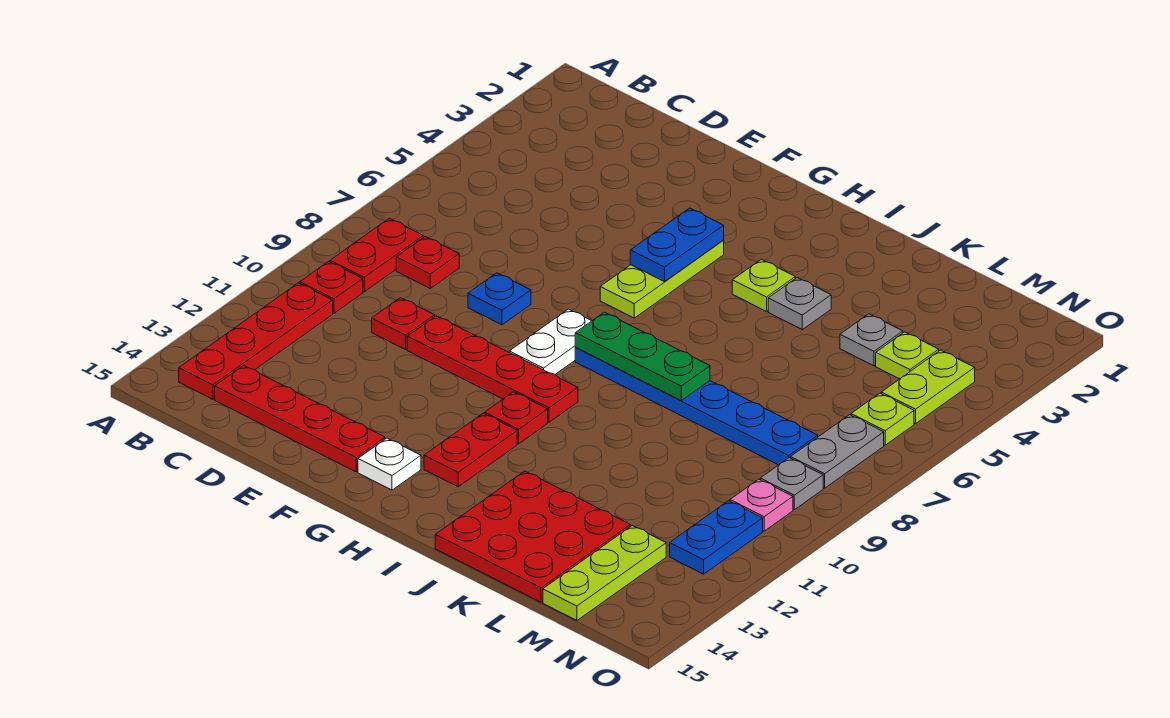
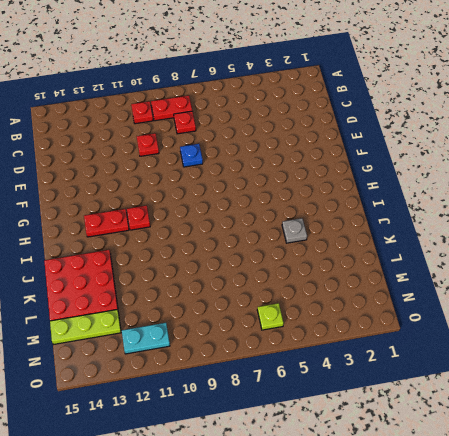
cyan 1x2 plate [122,323,170,354] -> blue 1x2 plate [670,501,763,574]
none -> red 1x4 plate [179,283,333,399]
none -> red 1x4 plate [215,366,385,472]
none -> red 1x4 plate [407,316,578,422]

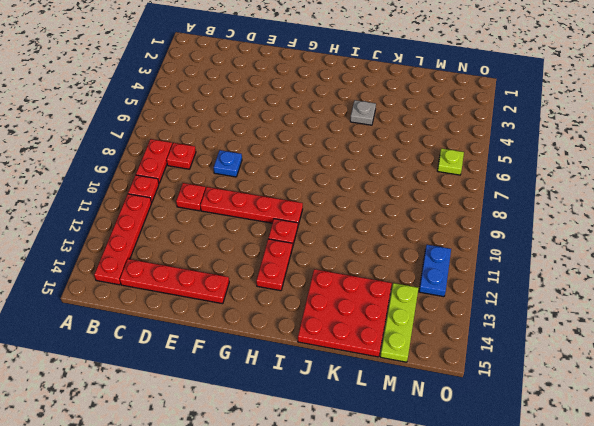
none -> lime 1x3 plate [600,241,724,318]
none -> white 1x2 plate [509,309,591,374]
none -> white 1x1 plate [358,438,421,490]

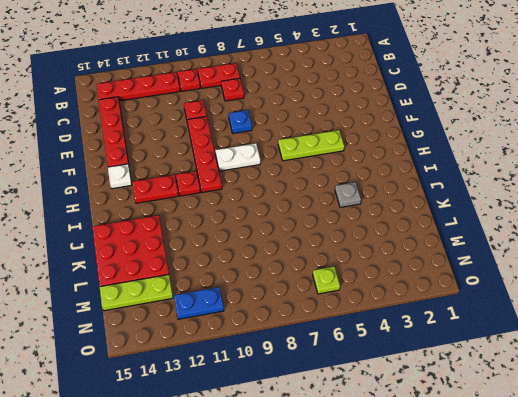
none -> blue 1x6 plate [575,348,818,465]
none -> lime 1x1 plate [732,259,795,311]
none -> grey 1x1 plate [840,314,903,366]

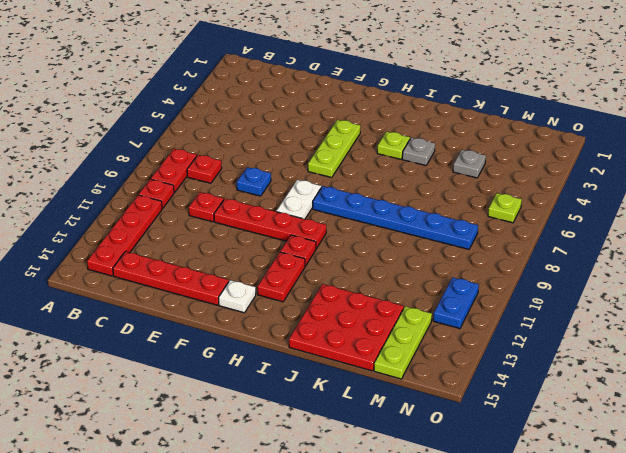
none -> lime 1x1 plate [876,332,939,379]
none -> lime 1x2 plate [881,350,975,424]
none -> grey 1x2 plate [791,415,884,488]

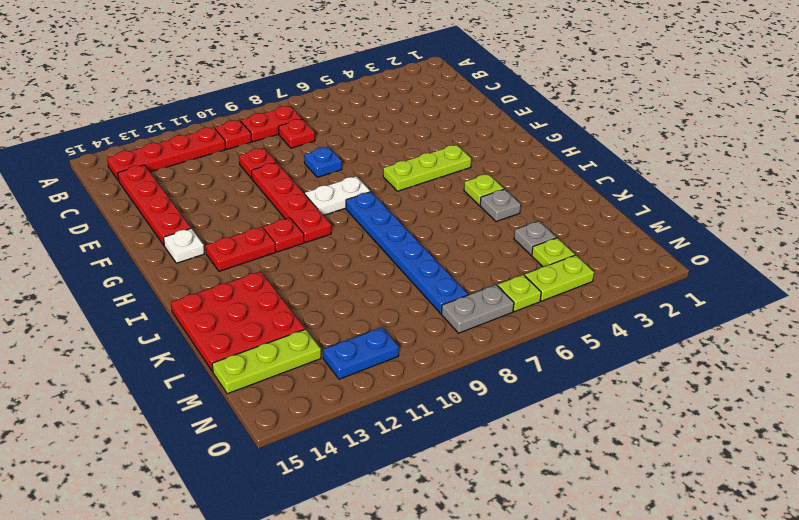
none -> grey 1x1 plate [760,458,823,510]
none -> pink 1x1 plate [730,479,793,531]
none -> blue 1x2 plate [630,208,724,282]

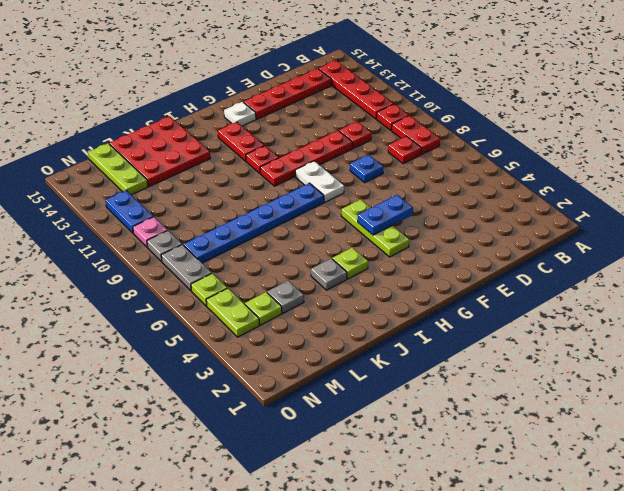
blue 1x2 plate [358,195,413,235] -> blue 1x2 plate turned to [630,208,724,282]
none -> green 1x3 plate [575,312,710,401]

